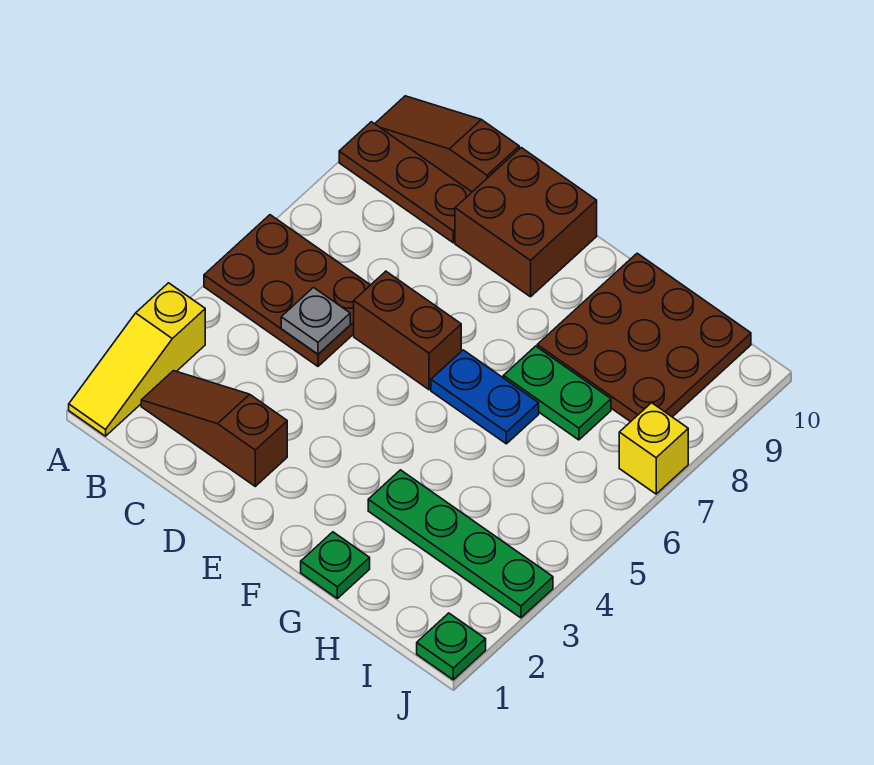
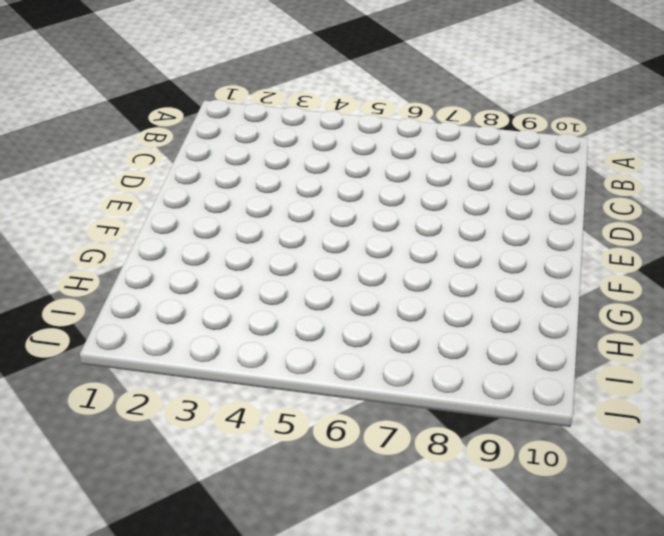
none -> yellow 1x3 slope [69,283,205,436]
none -> brown 2x3 plate [204,215,370,366]
none -> brown 1x3 plate [339,122,472,243]

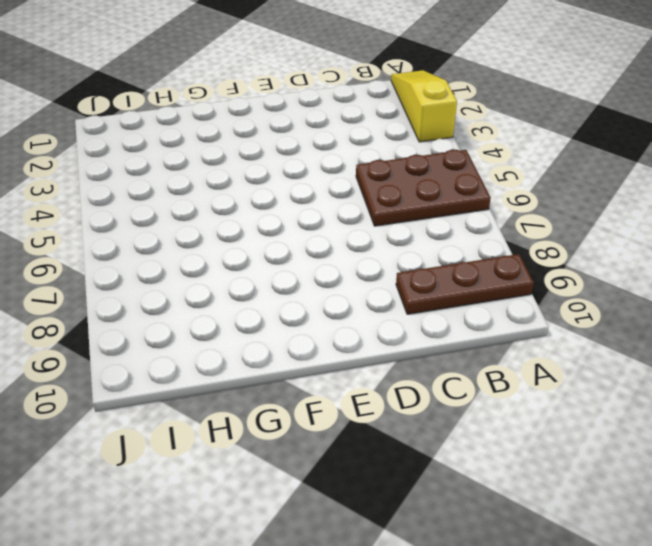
none -> brown 1x3 slope [375,96,519,192]
none -> brown 1x3 slope [141,371,287,486]
none -> brown 1x2 brick [354,271,461,390]

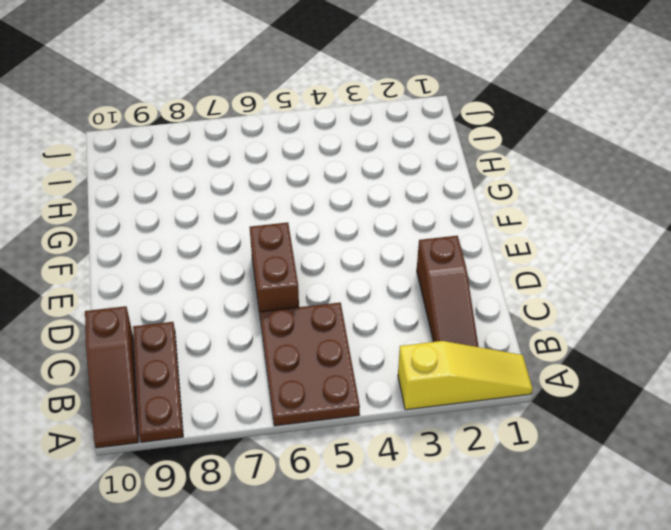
none -> brown 2x2 brick [455,148,597,297]
none -> blue 1x2 plate [431,350,539,444]
none -> green 1x1 plate [301,532,370,599]

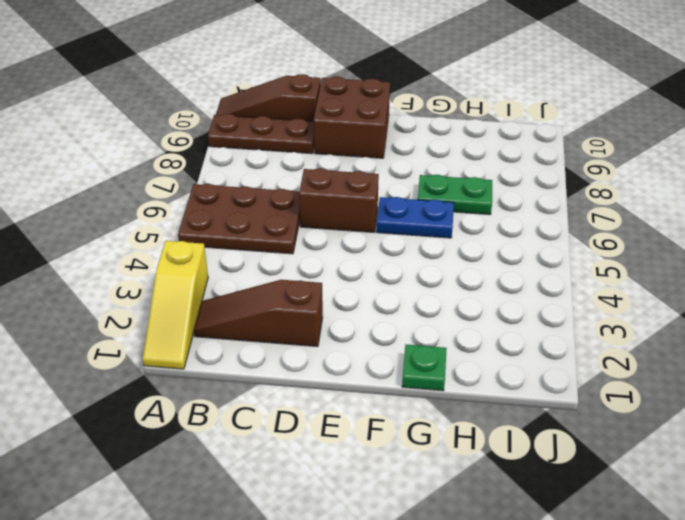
none -> green 1x4 plate [368,470,553,618]
none -> brown 3x3 plate [537,253,751,422]
none -> green 1x1 plate [417,613,486,680]

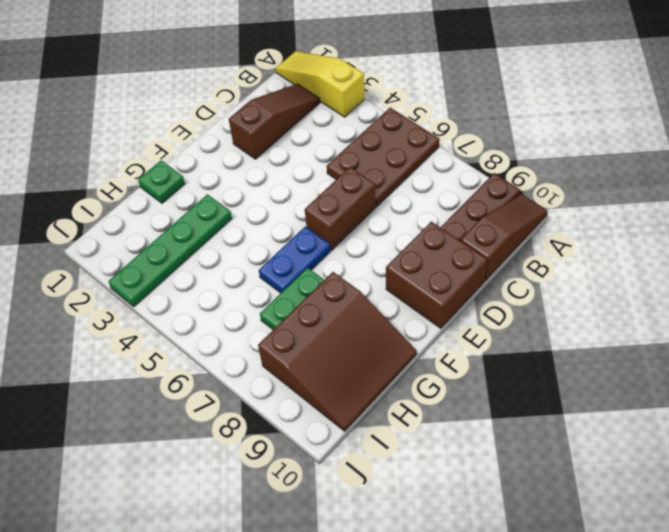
brown 3x3 slope [258,272,417,431] -> brown 3x3 plate [537,253,751,422]
none -> green 1x1 plate [417,613,486,680]
none -> yellow 1x1 brick [619,403,688,494]
none -> grey 1x1 plate [281,288,350,354]

